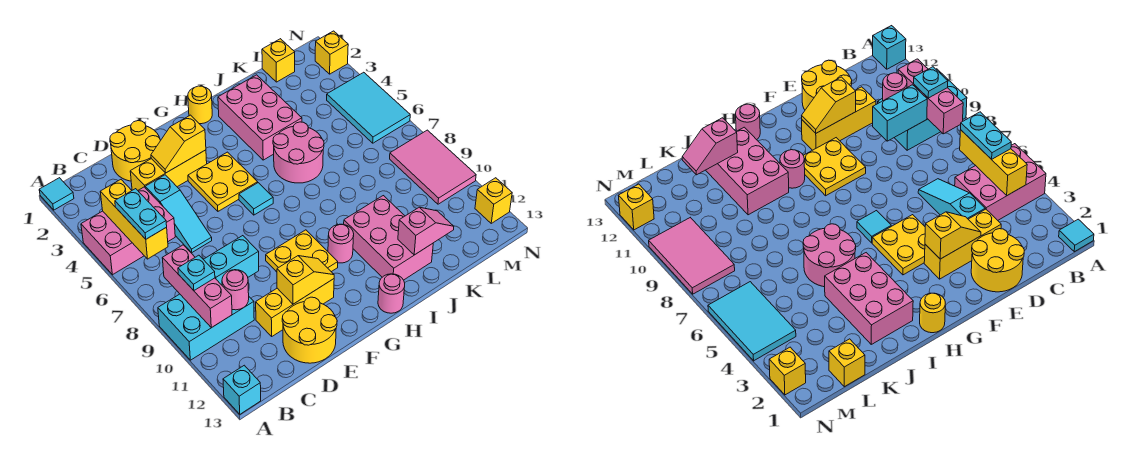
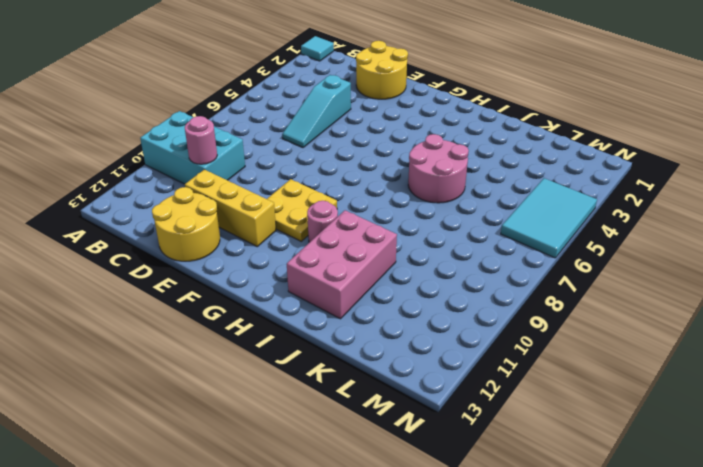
none -> pink 2x3 brick [81,187,175,275]
none -> cyan 1x1 brick [223,365,261,414]
none -> yellow 1x3 brick [130,150,207,190]
none -> yellow 2x2 plate [188,152,258,211]

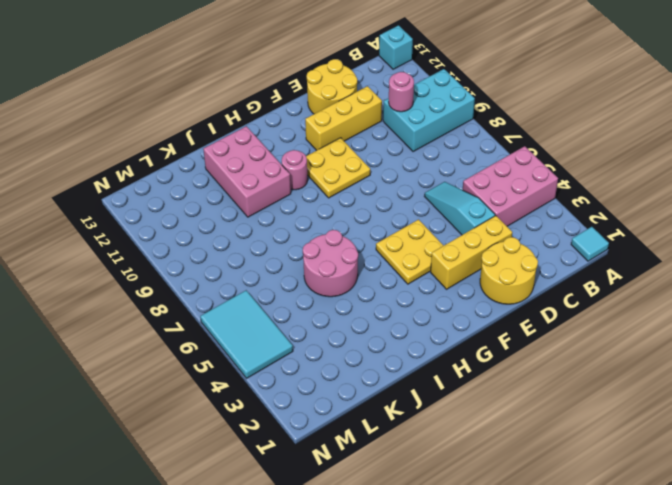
none -> cyan 1x1 tile [239,183,273,215]
none -> yellow 1x1 round brick [188,86,212,124]
none -> pink 1x1 round brick [378,274,405,313]
none -> pink 2x3 brick [218,75,302,160]

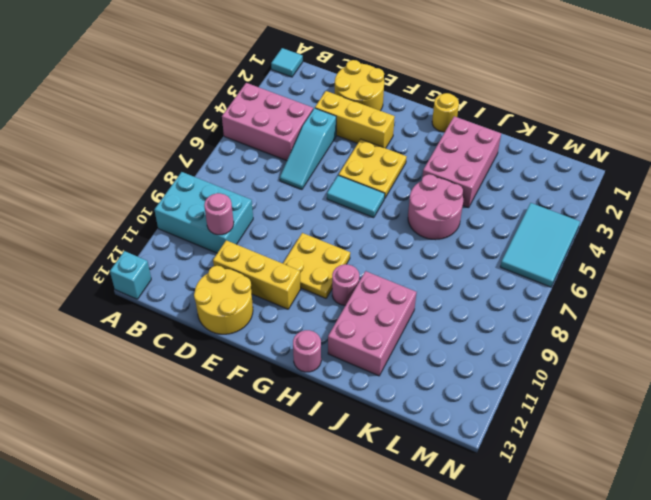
cyan 1x2 tile [327,175,385,218] -> cyan 1x1 tile [239,183,273,215]
none -> yellow 1x1 brick [262,39,295,82]
none -> pink 2x3 tile [390,130,476,204]
none -> yellow 1x1 brick [315,31,348,74]
none -> yellow 1x1 brick [475,178,512,223]

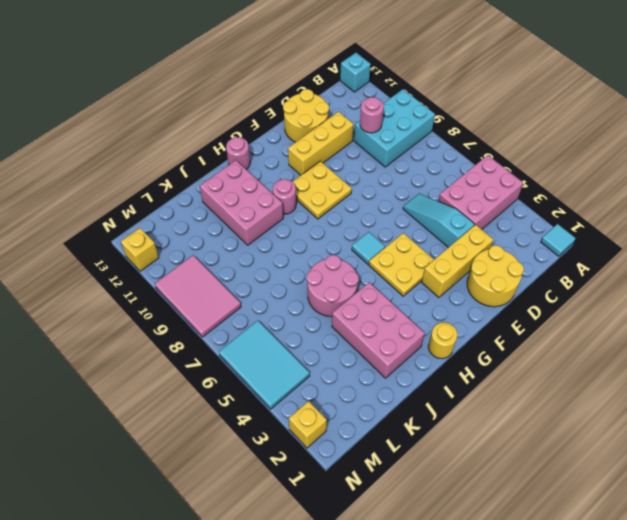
none -> yellow 1x1 brick [262,39,295,82]
none -> yellow 1x3 brick [100,180,168,259]
none -> pink 1x3 brick [162,245,232,328]
none -> cyan 1x2 brick [203,236,259,285]

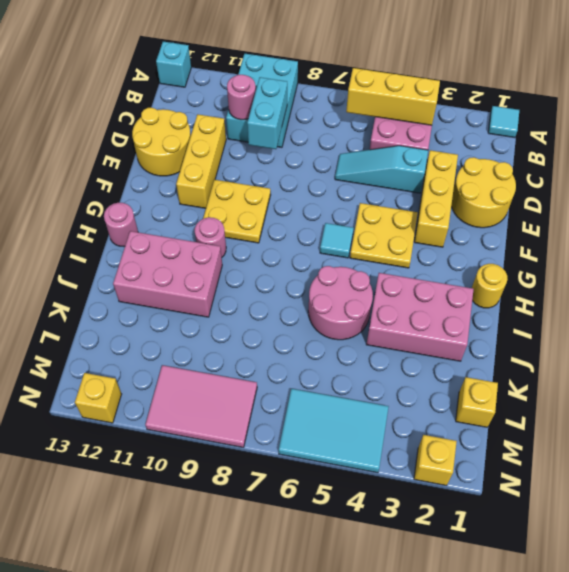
none -> pink 1x3 brick [162,245,232,328]
none -> yellow 1x2 slope [151,115,206,173]
none -> yellow 1x2 slope [277,256,334,304]
none -> pink 1x2 slope [398,207,454,255]

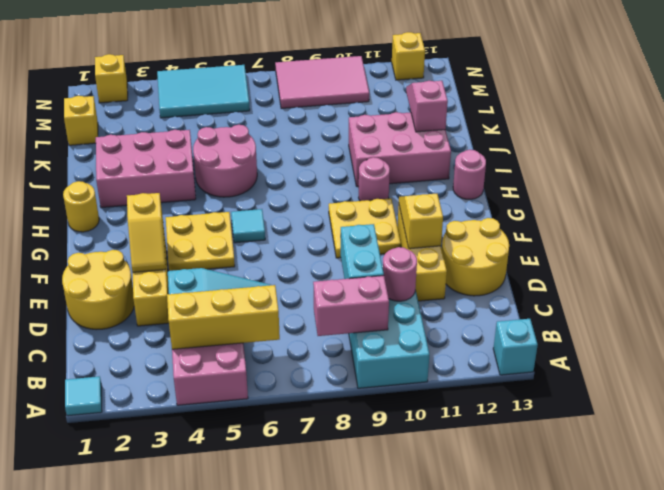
pink 1x2 brick [313,276,389,336] -> pink 1x3 brick [162,245,232,328]
none -> cyan 1x2 plate [115,189,167,239]
none -> cyan 1x1 plate [178,255,215,290]

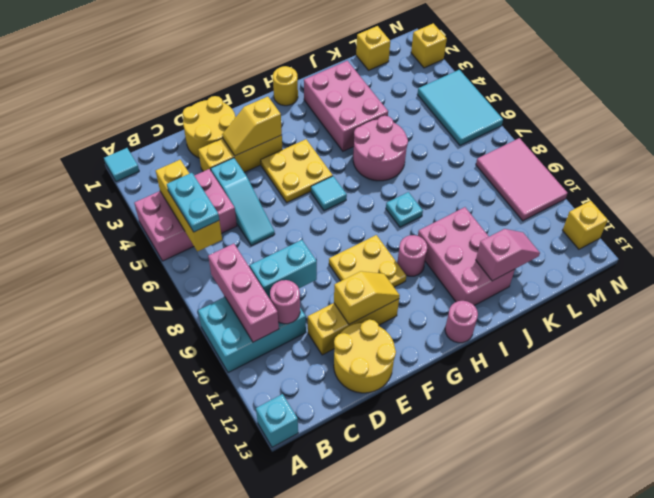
cyan 1x1 plate [386,192,423,227] -> cyan 1x1 plate moved to [178,255,215,290]

